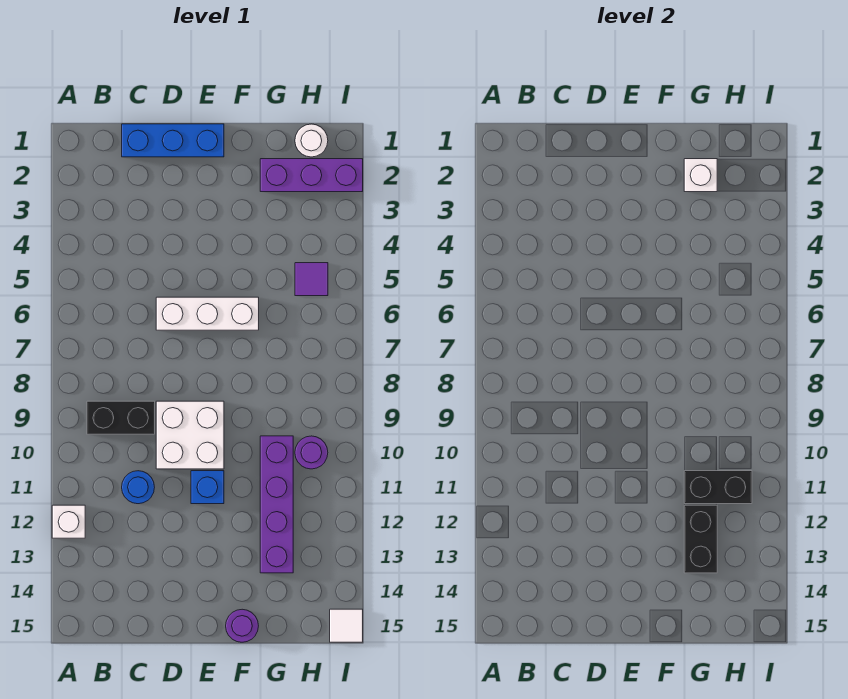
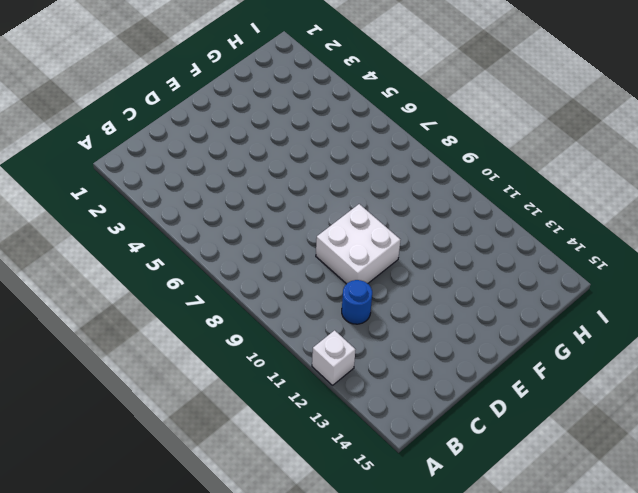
none -> black 1x2 brick [87,401,155,434]
none -> blue 1x3 brick [122,124,224,157]
none -> white 1x3 brick [156,297,259,330]

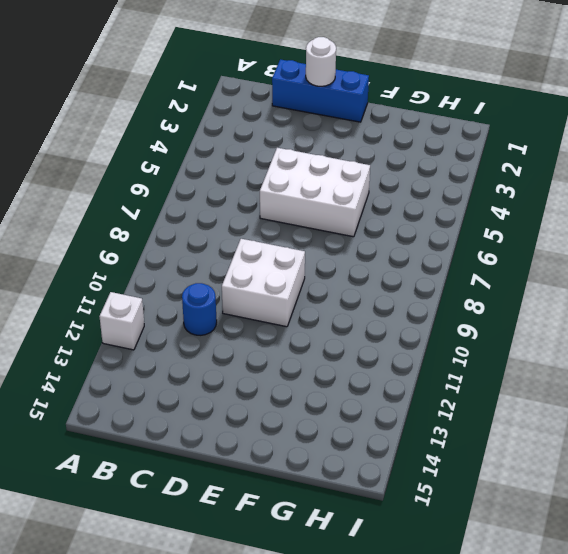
white 1x1 round brick [306,37,336,86] -> white 1x1 round brick moved to [295,124,328,157]
white 2x3 brick [260,148,370,237] -> white 1x3 brick [156,297,259,330]
none -> black 1x2 brick [87,401,155,434]
none -> blue 1x1 brick [191,471,224,504]
none -> purple 1x1 round brick [226,609,258,642]

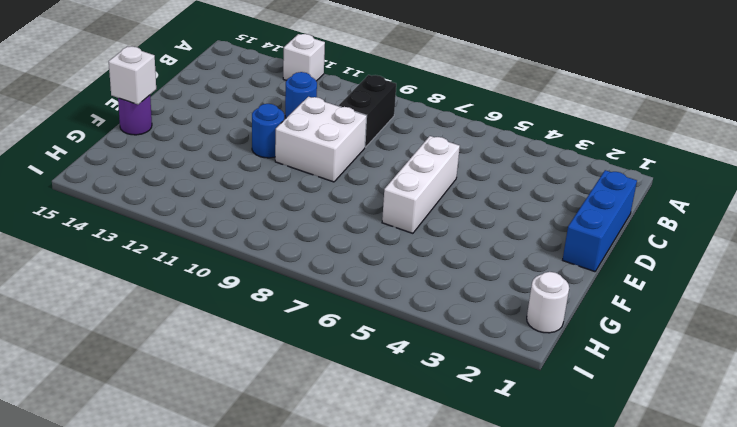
blue 1x1 round brick [252,104,284,158] -> blue 1x1 brick [191,471,224,504]
white 1x1 brick [109,46,156,104] -> white 1x1 brick moved to [684,159,717,192]
none -> purple 1x3 brick [260,159,363,192]
none -> purple 1x4 brick [260,436,293,573]
none -> purple 1x1 tile [295,263,328,296]

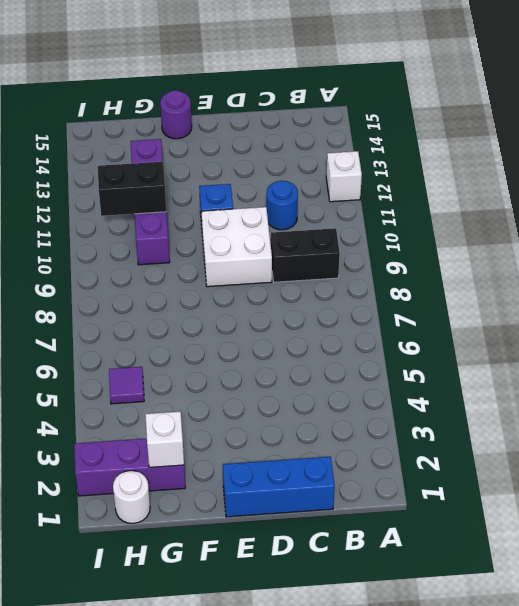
none -> white 1x3 brick [156,297,259,330]
none -> purple 1x1 round brick [295,436,328,469]
none -> white 1x1 tile [330,609,363,642]

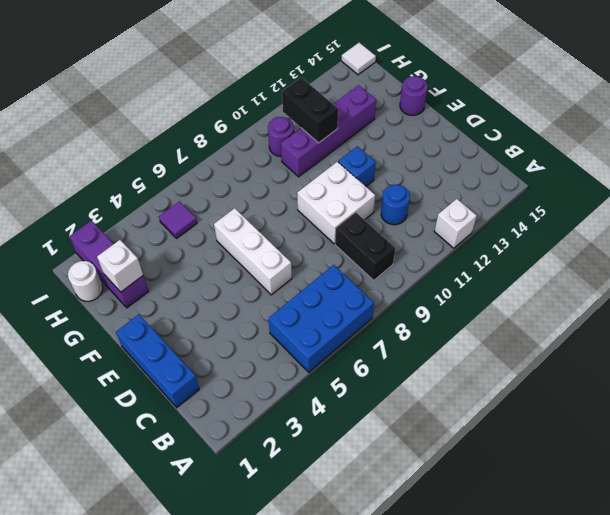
blue 2x3 brick [268,265,374,372] -> none
none -> black 1x2 brick [684,505,717,573]

